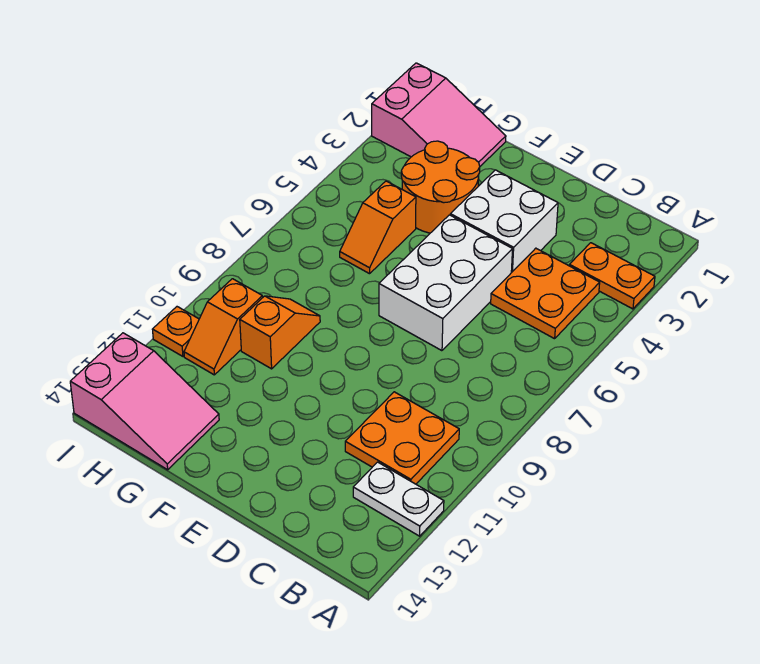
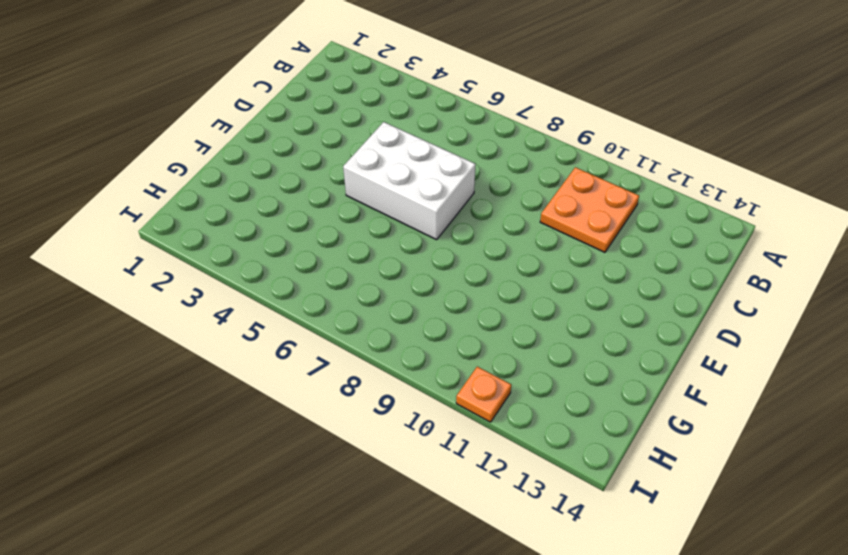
none -> orange 1x2 plate [569,243,655,309]
none -> white 1x2 plate [353,462,444,536]
none -> orange 2x2 plate [491,248,600,339]

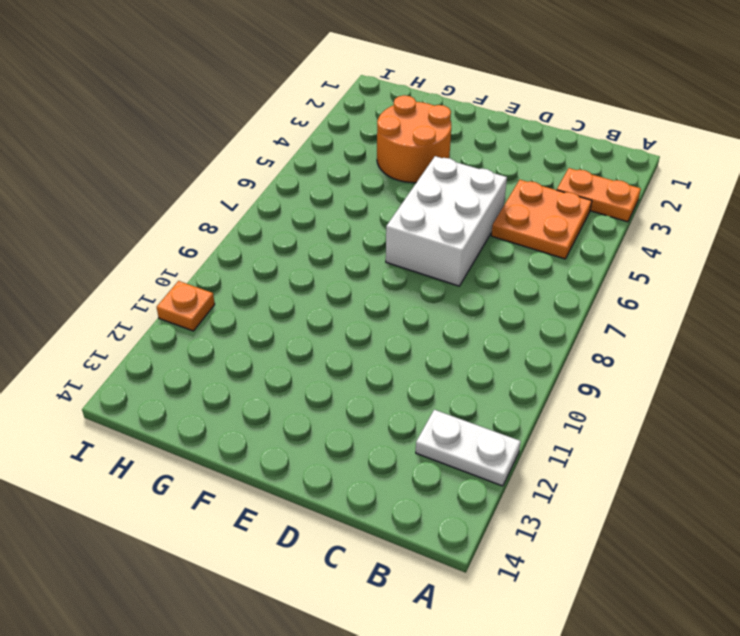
none -> orange 2x2 plate [345,392,459,484]
none -> white 2x2 brick [450,170,558,273]
none -> pink 2x3 slope [372,63,506,166]

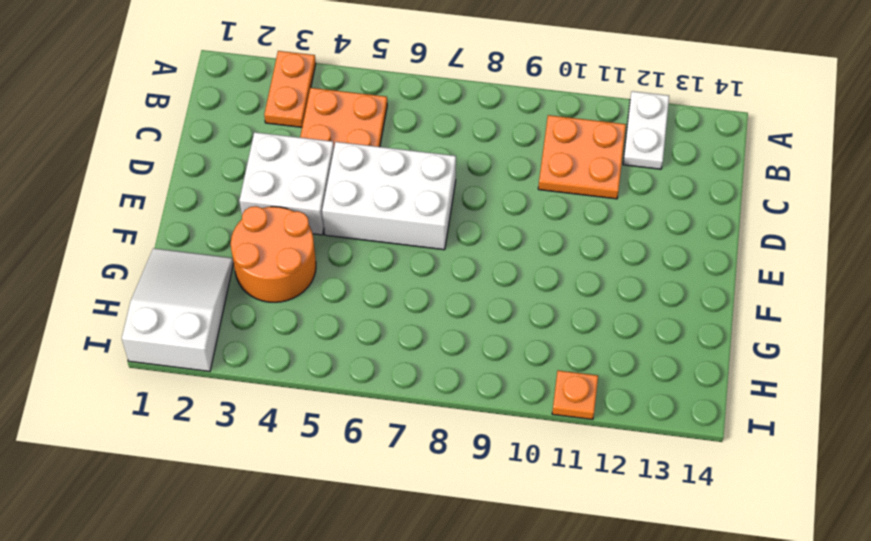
white 2x3 slope [122,248,233,371] -> pink 2x3 slope [372,63,506,166]
none -> orange 1x2 slope [340,181,416,274]
none -> orange 1x2 slope [240,296,320,369]
none -> pink 2x3 slope [70,333,219,470]

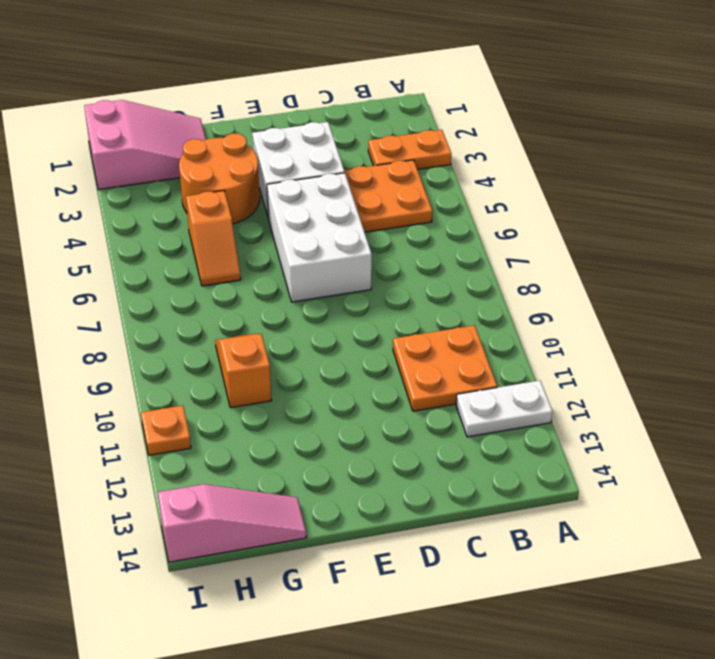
pink 1x3 slope [158,484,306,562] -> pink 2x3 slope [70,333,219,470]
none -> orange 1x2 slope [184,279,263,375]

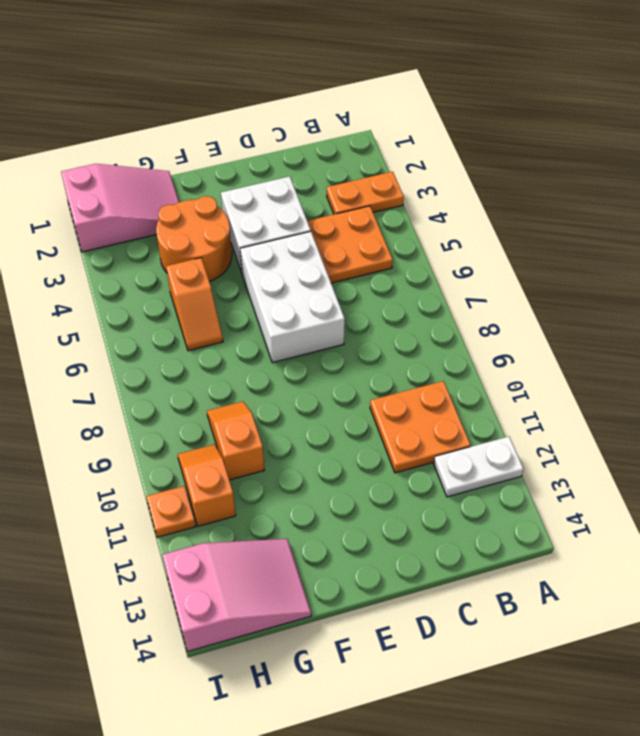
orange 1x2 slope [178,444,236,526] -> orange 1x2 slope turned to [184,279,263,375]

